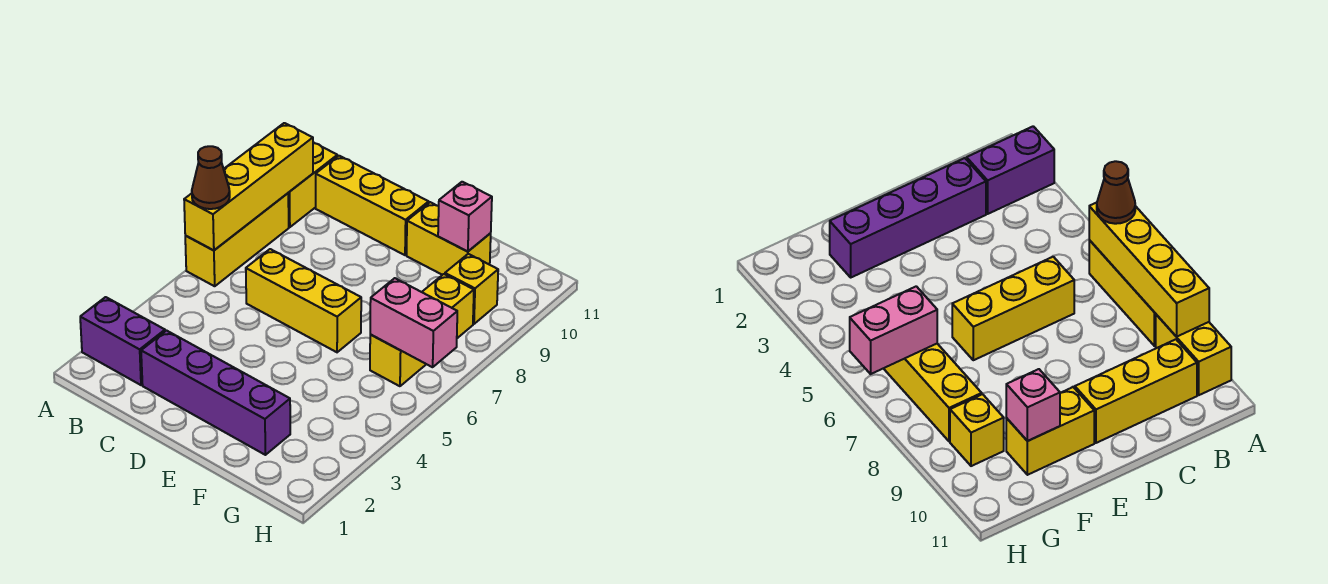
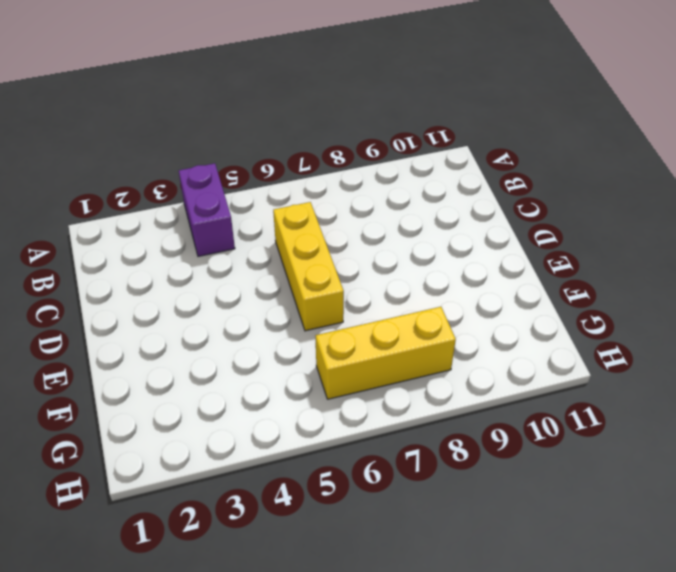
purple 1x2 brick [179,163,235,256] -> purple 1x2 brick moved to [80,297,165,385]
none -> yellow 1x3 brick [185,193,289,286]
none -> yellow 1x2 brick [288,142,337,227]
none -> yellow 1x3 brick [316,156,429,255]

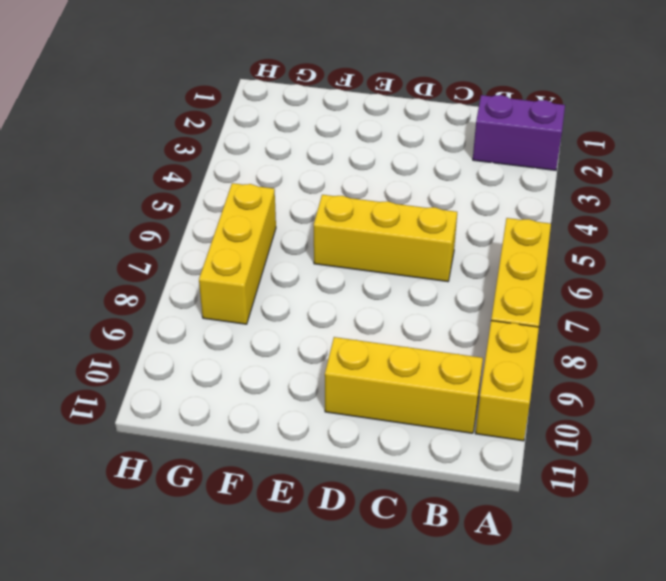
none -> purple 1x4 brick [141,331,290,455]
none -> yellow 1x2 brick [407,202,491,275]
none -> yellow 1x1 brick [445,254,498,324]

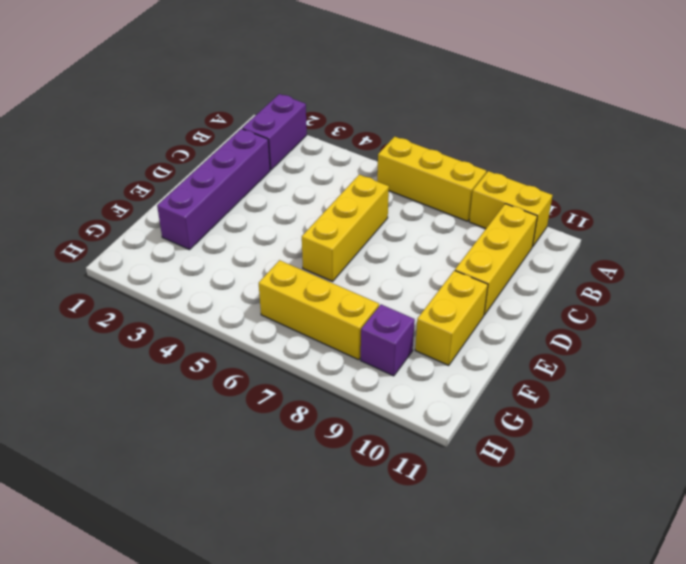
purple 1x1 brick [361,305,415,376] -> yellow 1x1 brick [445,254,498,324]
none -> yellow 1x4 brick [184,123,313,250]
none -> pink 1x1 brick [438,182,492,252]
none -> pink 1x2 brick [370,278,457,367]

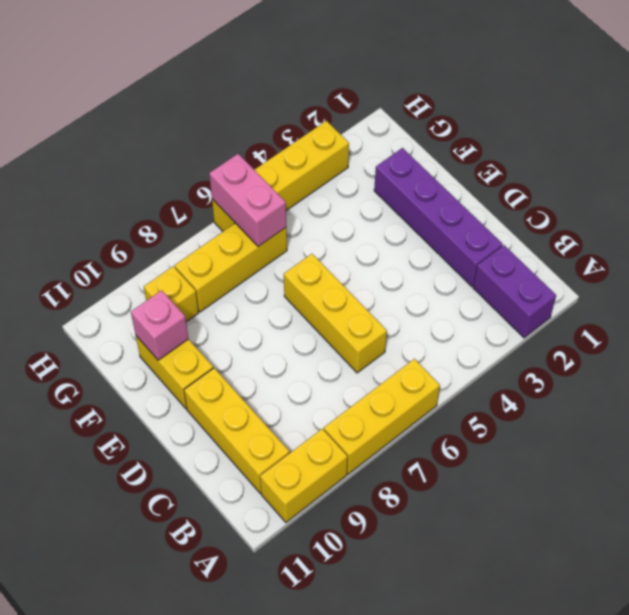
yellow 1x4 brick [212,121,349,231] -> yellow 1x4 brick moved to [184,123,313,250]
none -> brown 1x1 cone [192,146,230,209]

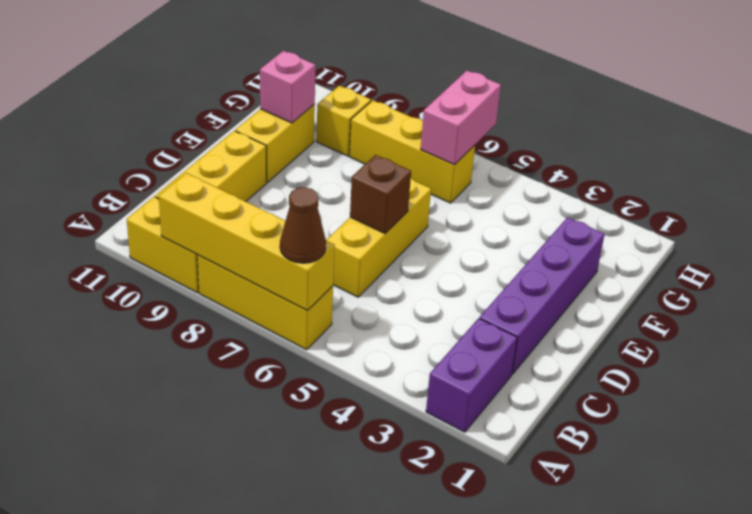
brown 1x1 brick [350,155,411,233] -> none

